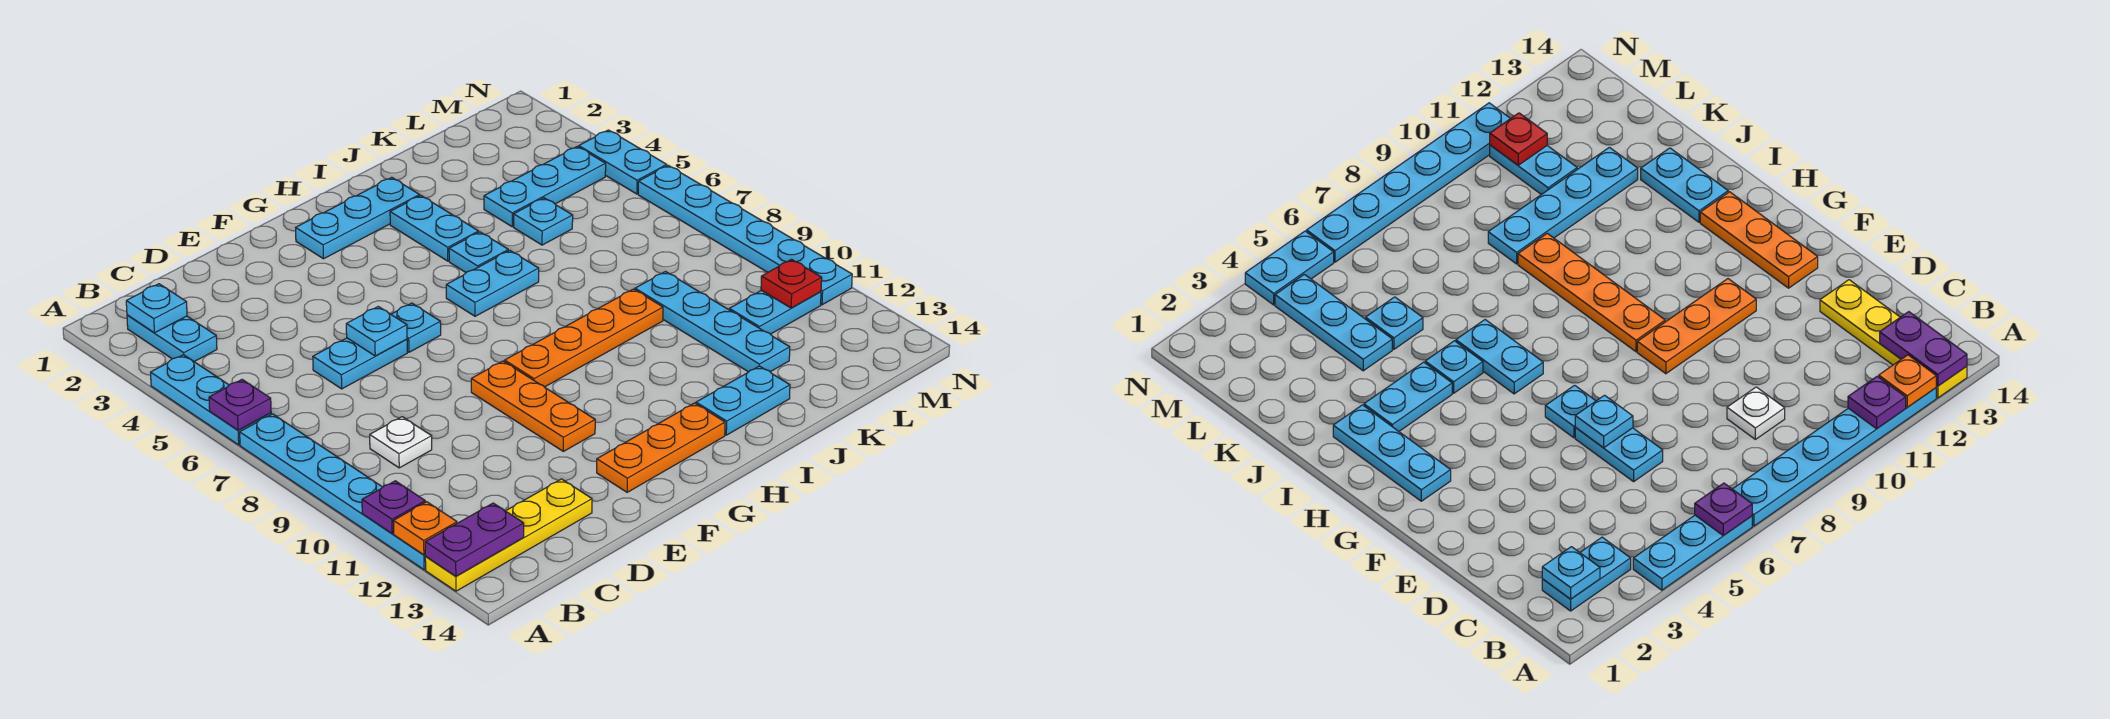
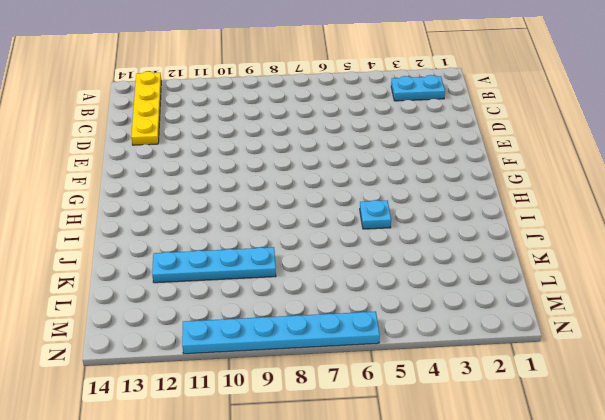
none -> cyan 1x3 plate [151,355,271,445]
none -> cyan 1x6 plate [240,414,426,570]
none -> white 1x1 plate [370,417,432,468]

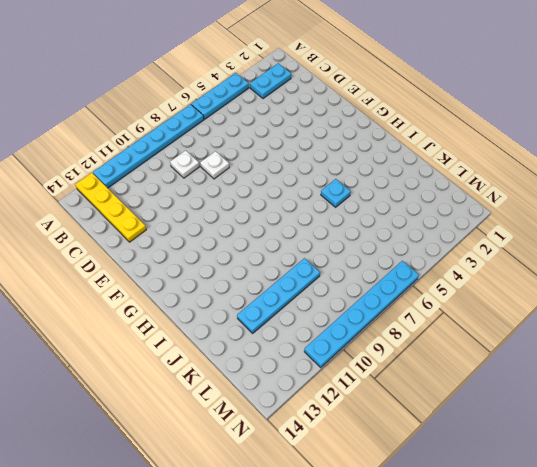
white 1x1 plate [200,151,229,179] -> none
none -> cyan 1x2 plate [313,338,407,389]
none -> cyan 1x1 plate [391,303,441,352]
none -> orange 1x3 plate [471,361,595,451]

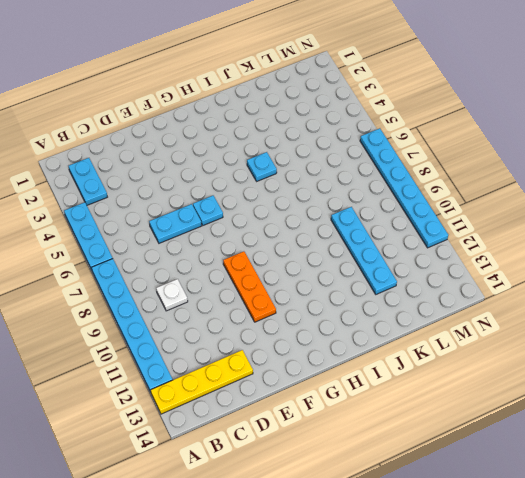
none -> orange 1x3 plate [597,403,725,492]
none -> cyan 1x3 plate [296,177,420,259]
none -> orange 1x4 plate [505,289,663,387]

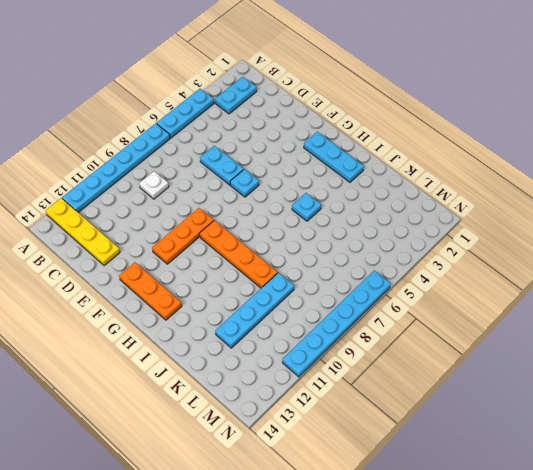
none -> cyan 1x2 plate [446,251,539,316]
none -> cyan 1x2 plate [390,196,479,261]
none -> cyan 1x2 plate [696,366,790,435]

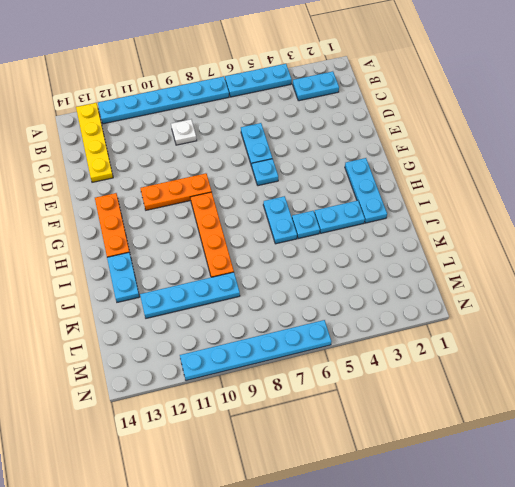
none -> cyan 1x3 plate [484,147,606,227]
none -> cyan 1x1 plate [514,198,573,245]
none -> cyan 1x2 plate [729,290,821,334]

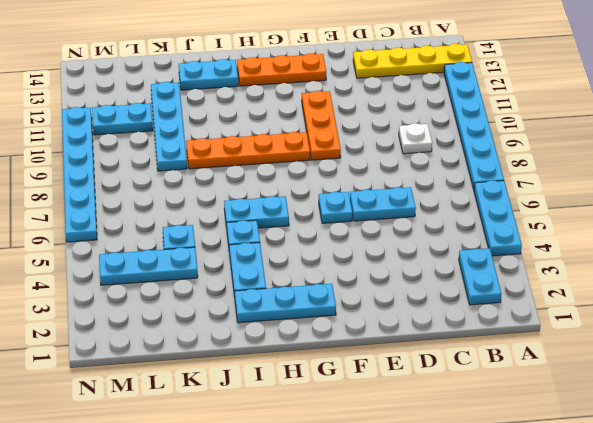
none -> cyan 1x2 plate [579,130,667,194]
none -> purple 1x1 plate [209,380,271,430]
none -> purple 1x1 plate [362,481,425,533]

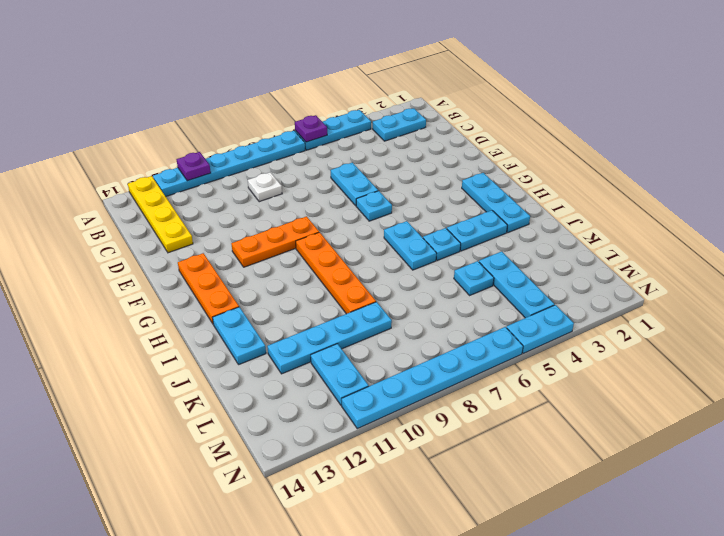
none -> orange 1x1 plate [393,502,457,555]
none -> purple 1x2 plate [425,503,524,576]
none -> cyan 1x1 plate [126,284,187,333]

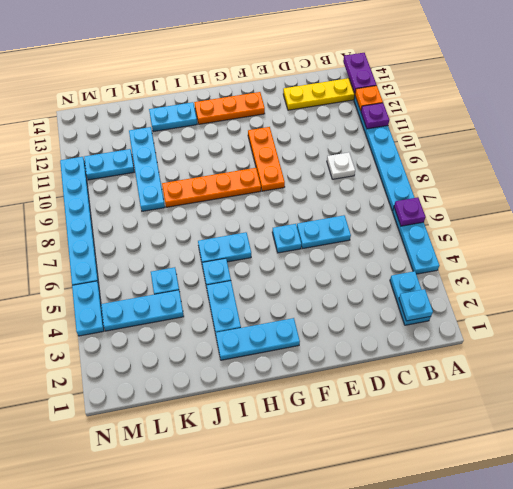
purple 1x2 plate [343,53,376,93] -> purple 1x2 plate turned to [425,503,524,576]
none -> cyan 1x1 plate [346,307,407,356]
none -> red 1x1 plate [761,259,822,308]

